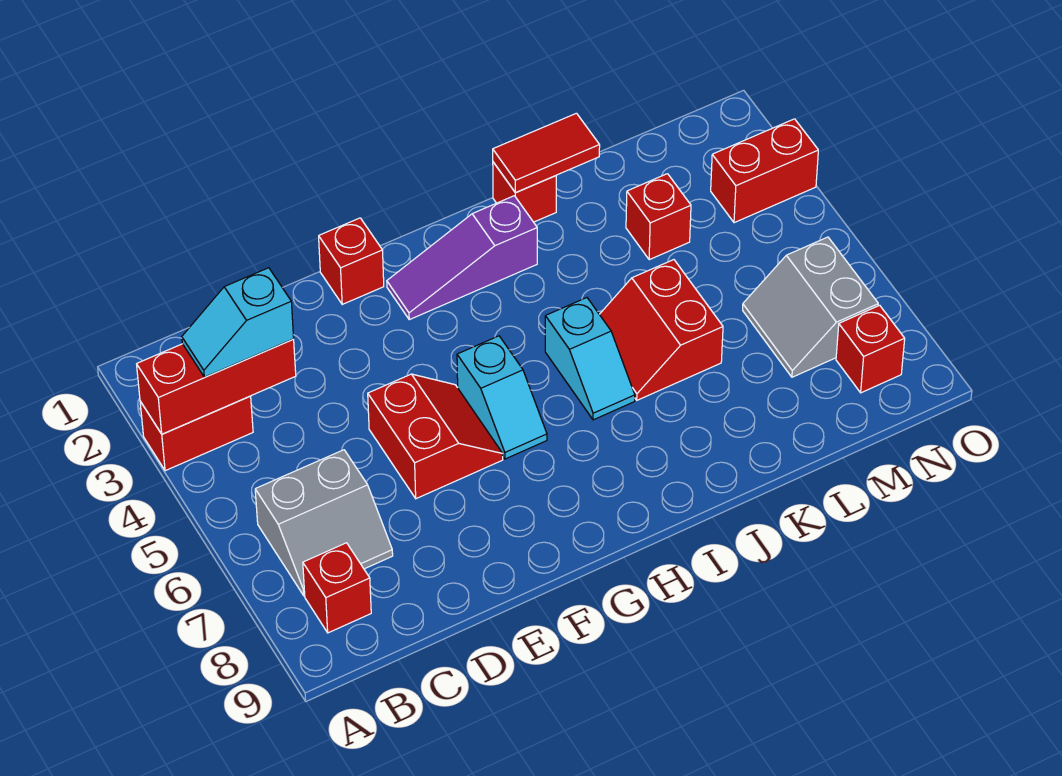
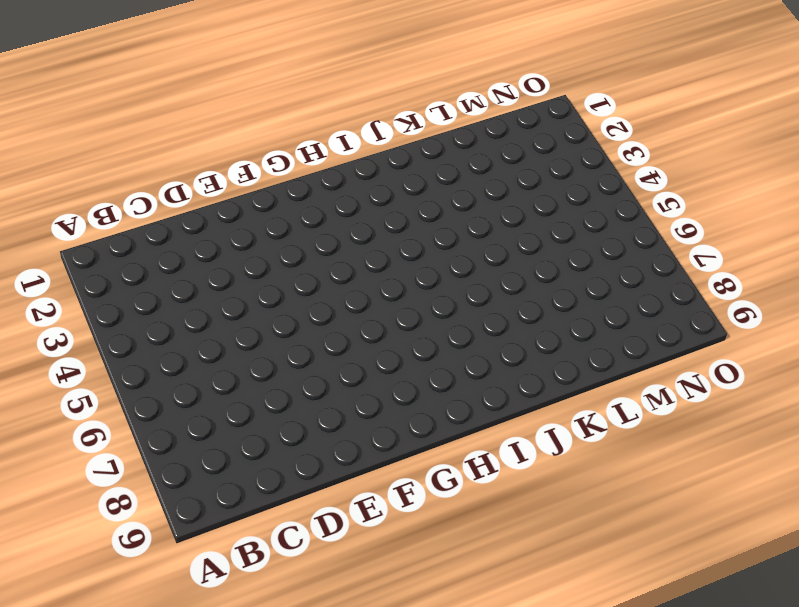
none -> red 1x2 brick [140,396,253,471]
none -> grey 2x2 slope [255,450,393,596]
none -> red 1x1 brick [303,543,371,633]

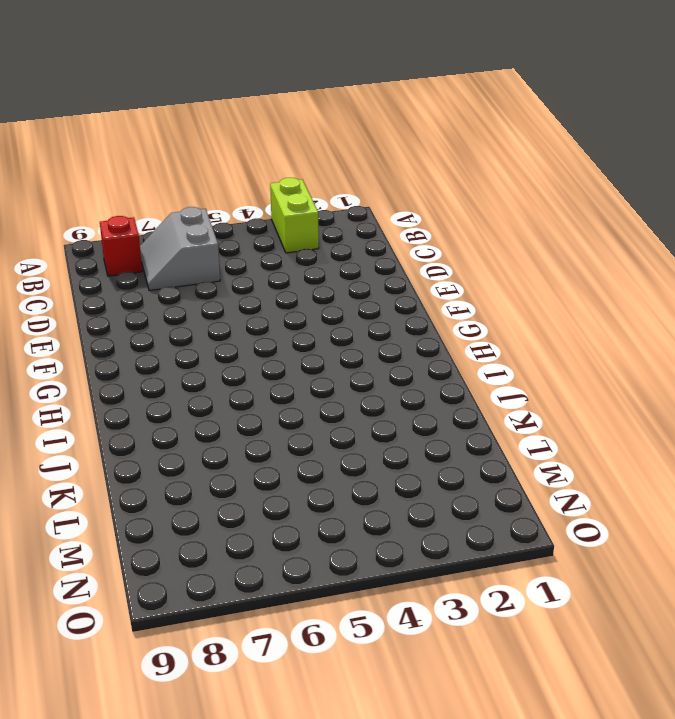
lime 1x2 brick [270,178,319,253] -> red 1x2 brick [140,396,253,471]
none -> red 2x2 slope [368,374,503,499]
none -> red 1x1 brick [319,218,384,304]
none -> purple 1x3 slope [387,196,537,320]

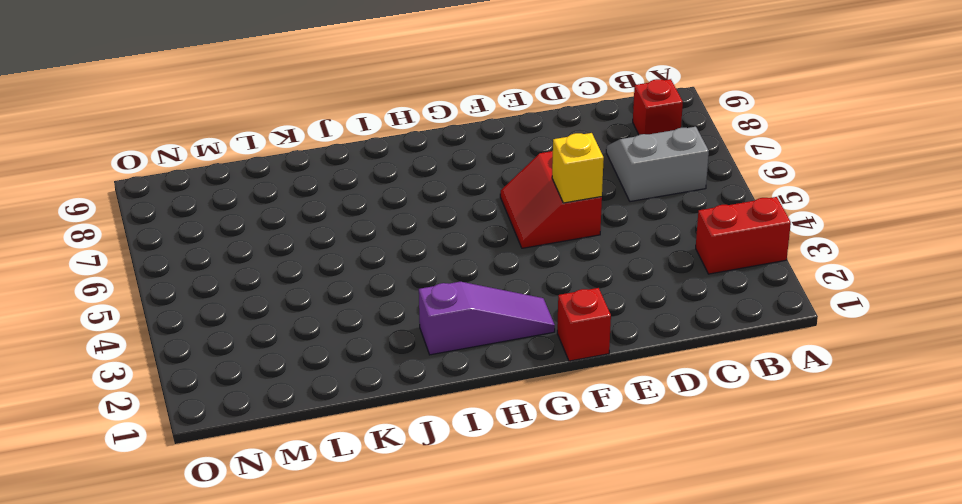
yellow 1x1 brick [552,133,604,203] -> none
none -> cyan 1x2 slope [457,336,547,459]
none -> cyan 1x2 slope [545,298,635,420]
none -> red 1x1 brick [493,162,556,222]

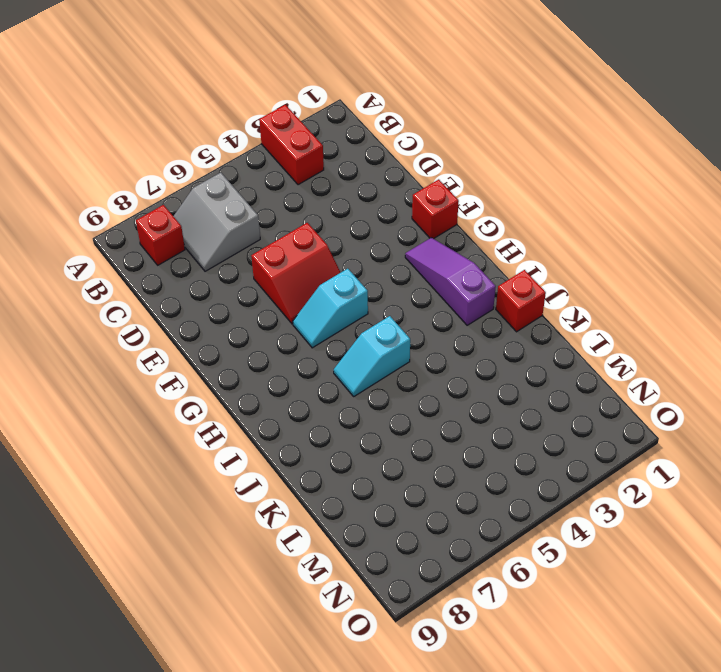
none -> red 2x2 slope [599,260,723,400]
none -> red 1x1 brick [626,174,691,260]
none -> grey 2x2 slope [743,237,878,377]

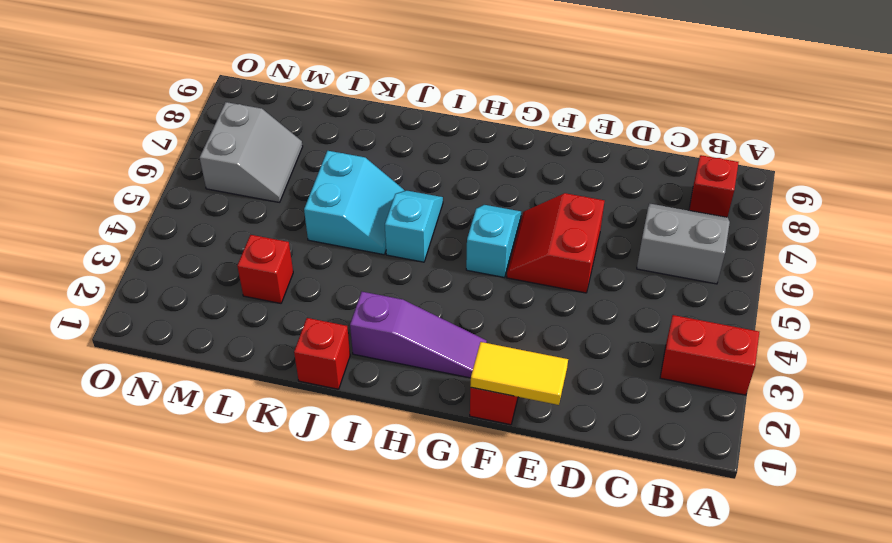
yellow 1x2 tile [470,342,568,405] -> none
cyan 2x2 slope [304,151,404,255] -> red 2x2 slope [599,260,723,400]
none -> red 1x2 brick [711,119,818,223]
none -> red 1x1 brick [836,305,905,393]
none -> red 1x3 brick [137,339,296,434]

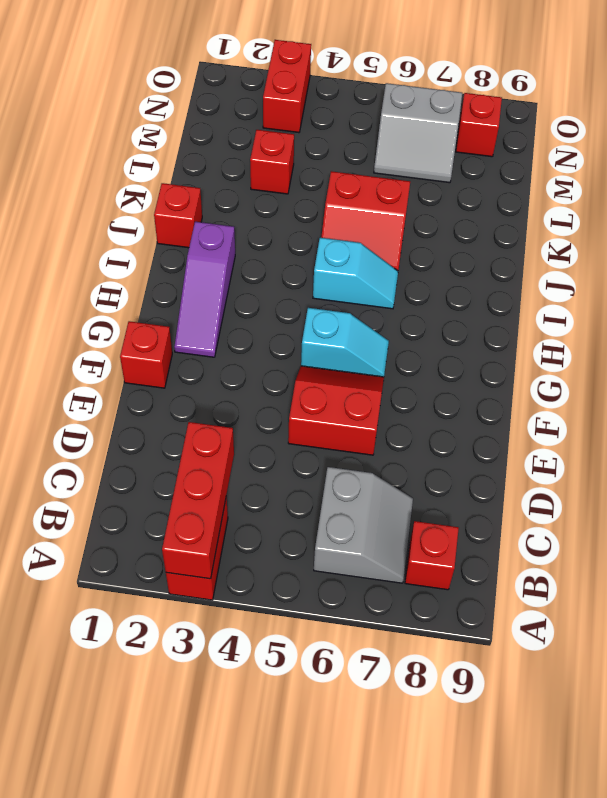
none -> red 1x2 tile [493,113,600,193]
none -> cyan 1x2 slope [182,268,294,377]

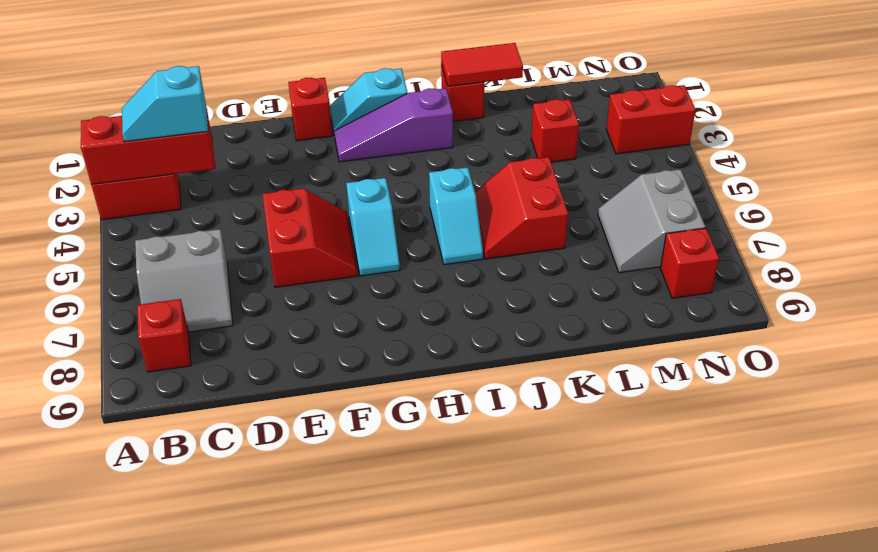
cyan 1x2 slope [330,68,407,131] -> none

